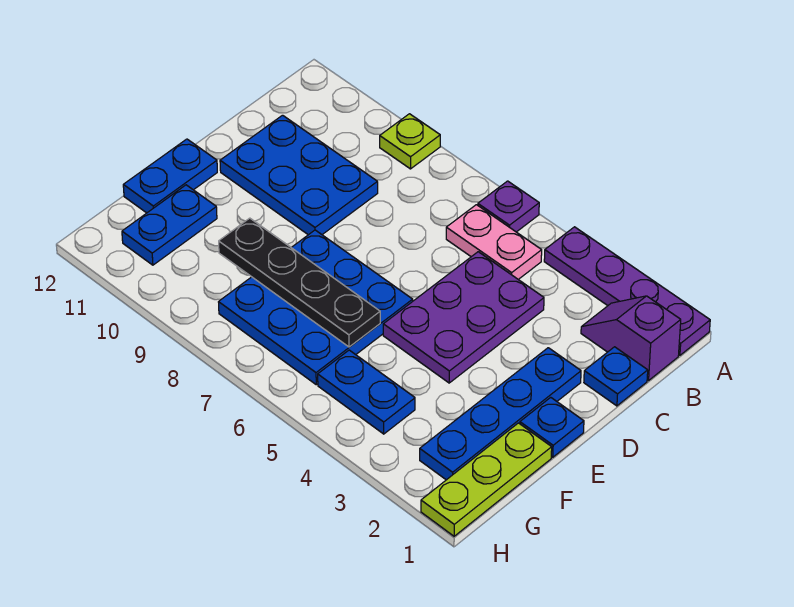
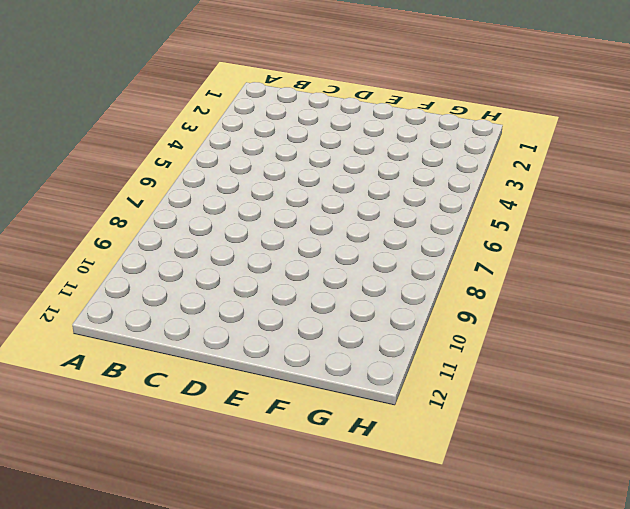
none -> purple 1x4 plate [544,227,710,355]
none -> purple 1x1 plate [478,181,539,232]
none -> lime 1x1 plate [380,114,440,169]

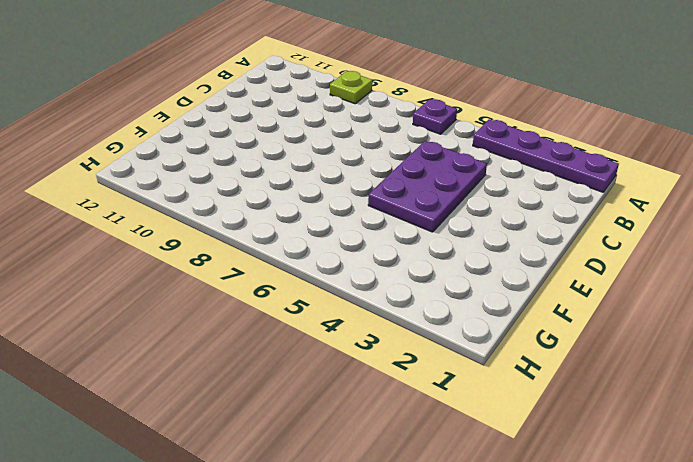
none -> purple 1x2 slope [581,296,681,381]
none -> pink 1x2 plate [446,205,542,279]
none -> blue 1x1 plate [584,347,648,406]

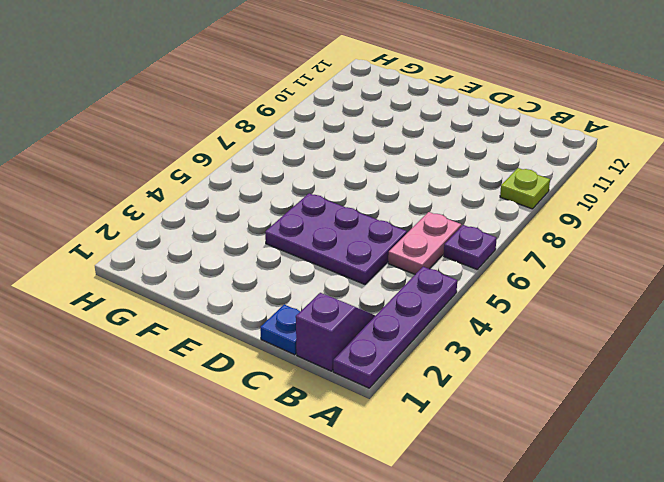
none -> blue 2x3 plate [220,115,378,235]
none -> blue 1x4 plate [420,348,581,480]
none -> blue 1x1 plate [520,397,584,457]

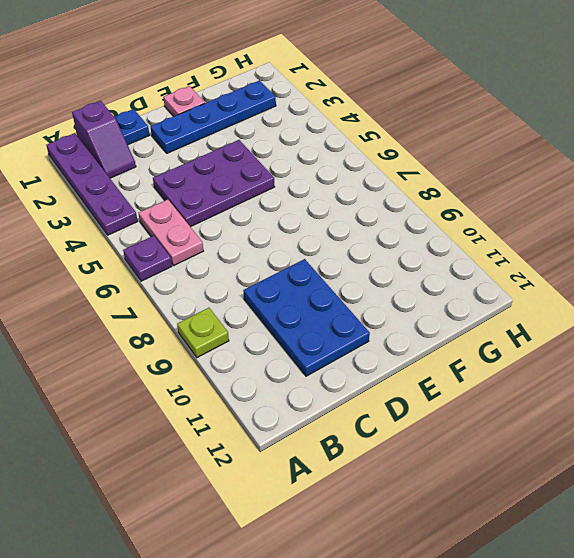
pink 1x1 plate [163,86,205,116] -> blue 1x1 plate [520,397,584,457]
none -> blue 3x3 plate [219,230,413,385]
none -> blue 1x2 plate [123,139,217,213]
none -> lime 1x3 plate [421,423,552,536]

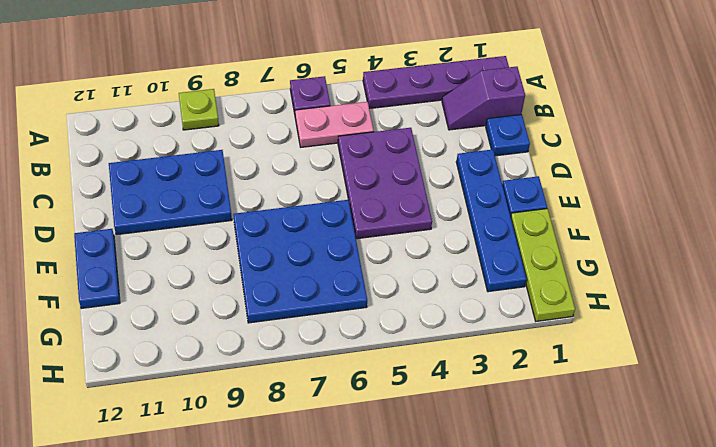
none -> blue 1x2 plate [122,185,217,265]
none -> blue 1x2 plate [318,350,415,434]
none -> black 1x4 plate [219,218,380,347]

